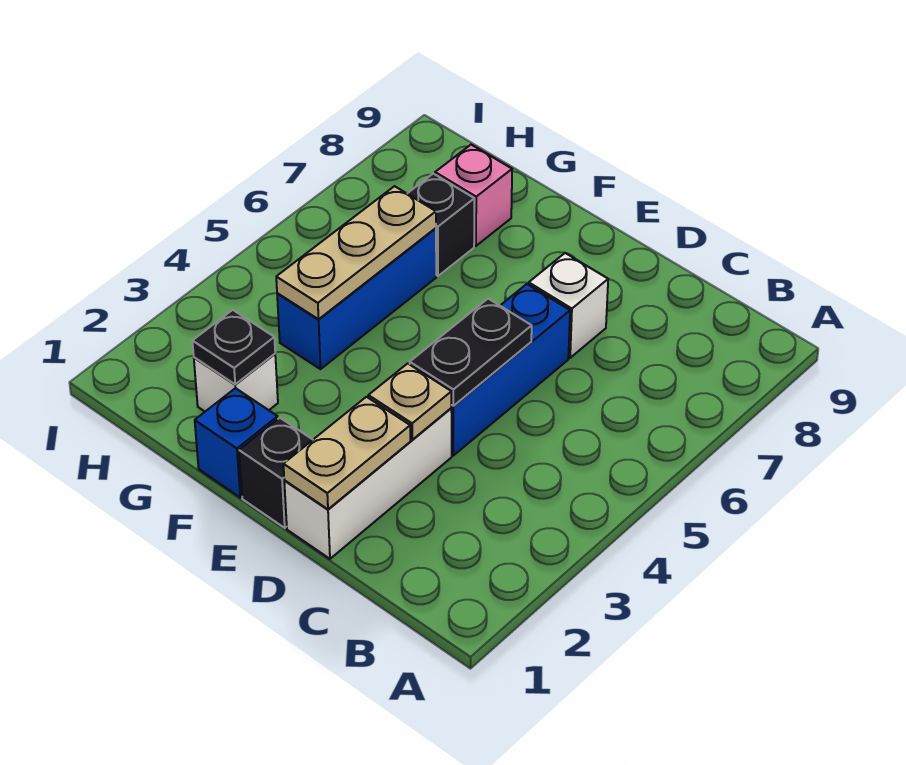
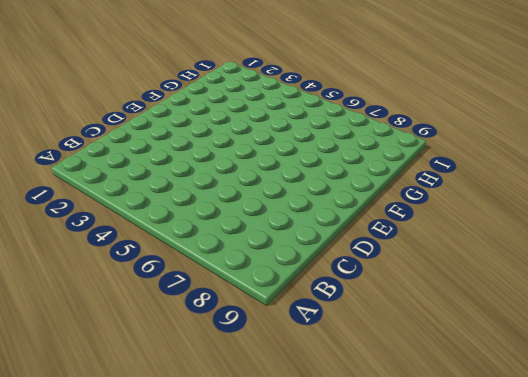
none -> white 1x3 brick [284,409,452,559]
none -> blue 1x3 brick [451,284,570,456]
none -> white 1x1 brick [529,253,608,358]

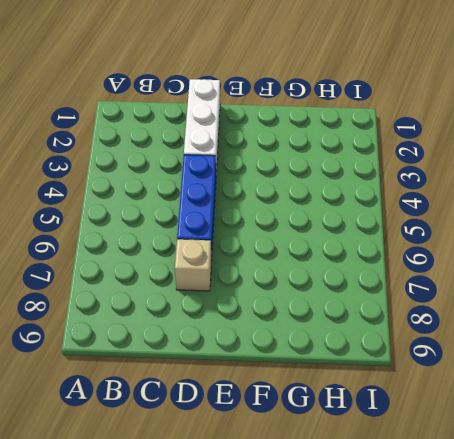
tan 1x1 brick [175,239,211,291] -> white 1x1 brick [529,253,608,358]
none -> black 1x1 brick [239,418,313,528]
none -> blue 1x1 brick [195,388,278,497]
none -> white 1x1 brick [194,354,278,411]

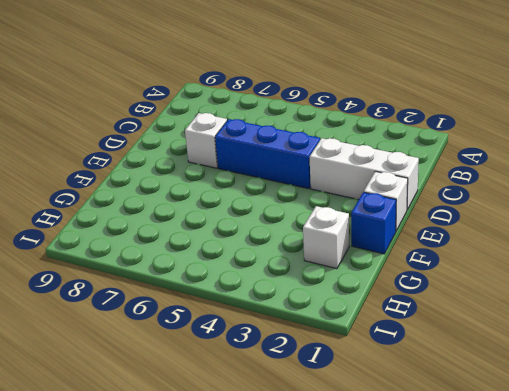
white 1x1 brick [364,171,408,231] -> black 1x1 brick [239,418,313,528]
none -> blue 1x3 brick [277,228,436,369]
none -> black 1x1 brick [407,174,474,276]
none -> pink 1x1 brick [435,145,512,246]

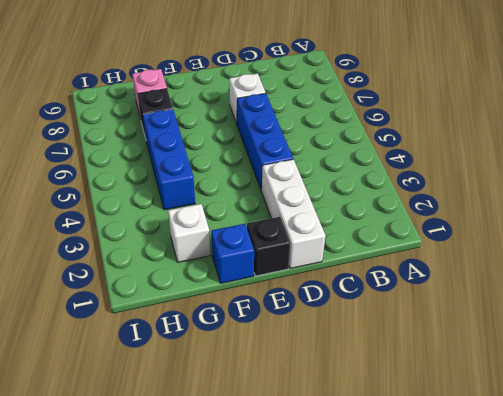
none -> tan 1x2 plate [283,397,410,509]
none -> tan 1x1 plate [368,364,451,440]
none -> black 1x2 plate [410,299,532,406]

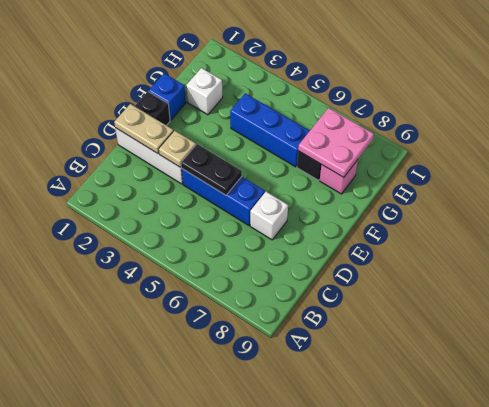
pink 2x2 plate [298,108,374,177] -> none
none -> black 1x1 plate [192,310,275,384]
none -> tan 1x3 plate [276,186,436,319]

